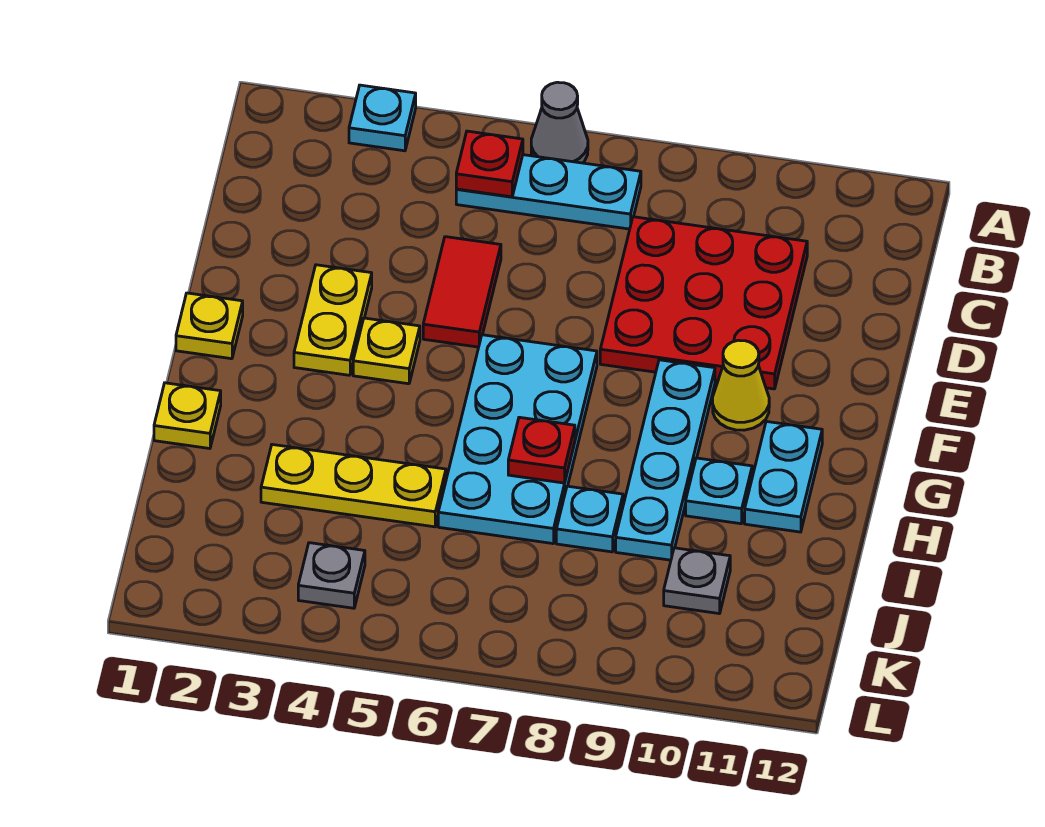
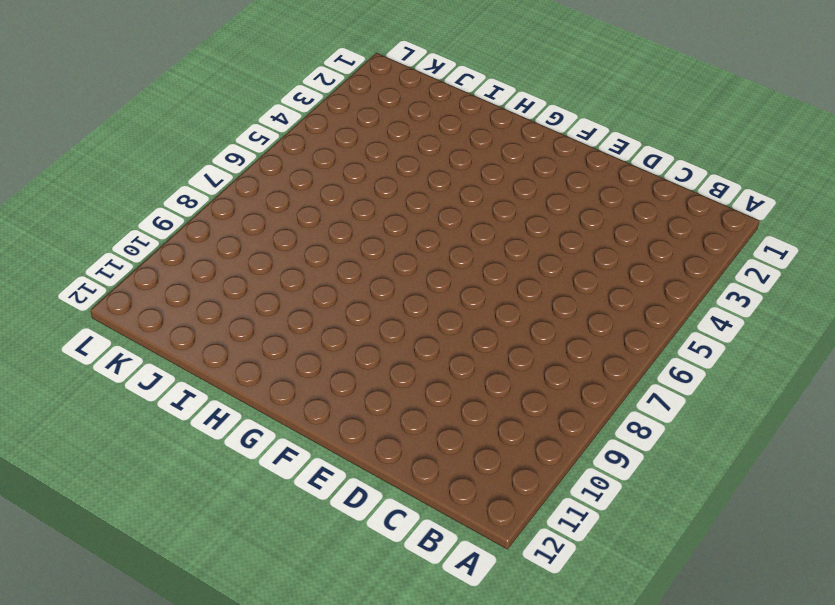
none -> cyan 1x1 plate [349,85,416,151]
none -> grey 1x1 cone [531,82,588,163]
none -> cyan 1x3 plate [456,155,641,229]

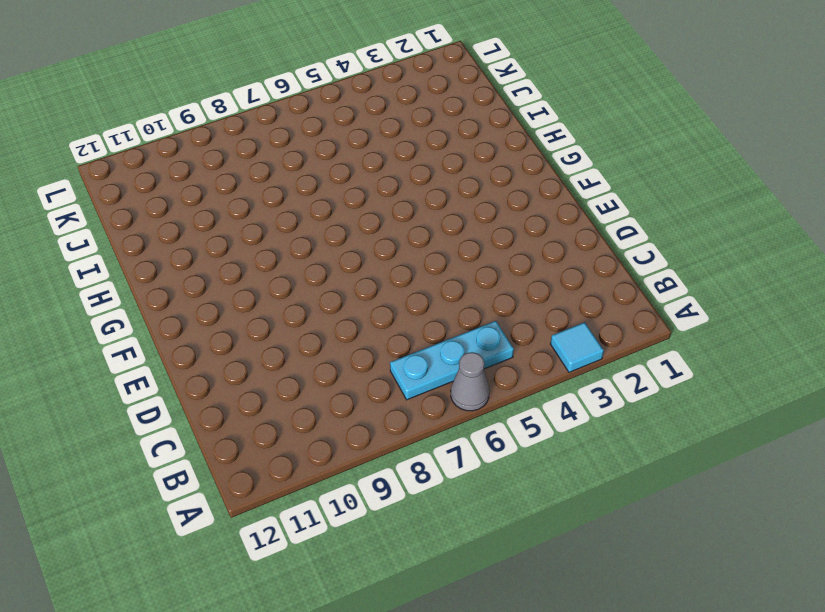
cyan 1x1 tile [551,322,604,372] -> cyan 1x1 plate [349,85,416,151]
none -> red 3x3 plate [600,217,807,389]
none -> red 1x2 tile [423,237,501,347]
none -> yellow 1x2 plate [294,265,372,375]

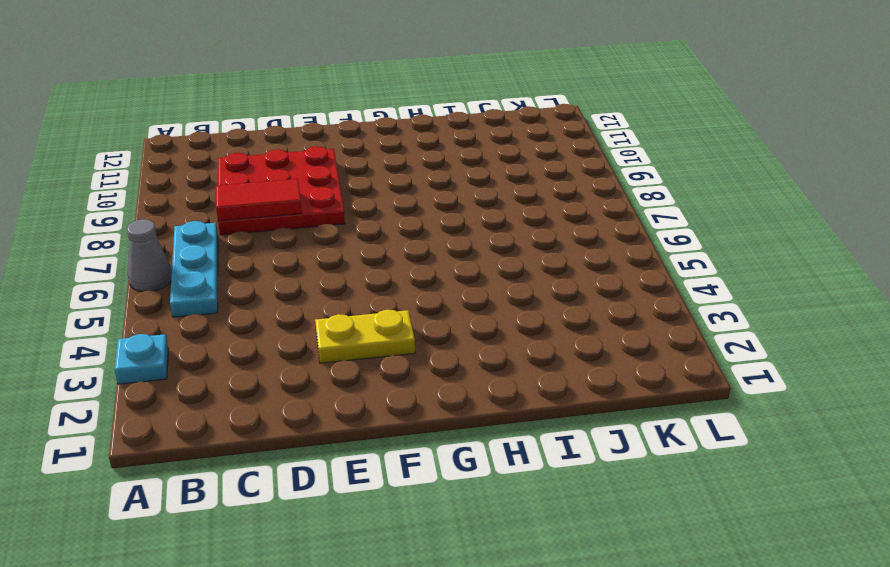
red 1x2 tile [216,179,302,221] -> red 1x2 tile moved to [423,237,501,347]
none -> yellow 1x1 plate [176,293,243,359]
none -> yellow 1x1 plate [353,318,420,384]
none -> cyan 2x4 plate [438,335,597,544]

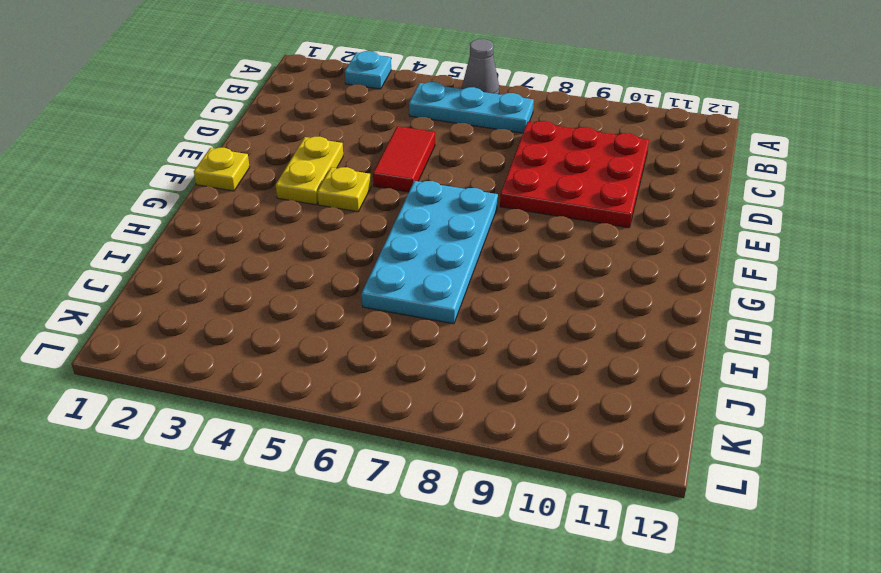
none -> cyan 1x4 plate [616,360,715,560]
none -> yellow 1x1 cone [713,340,769,430]
none -> cyan 1x2 plate [745,421,822,532]

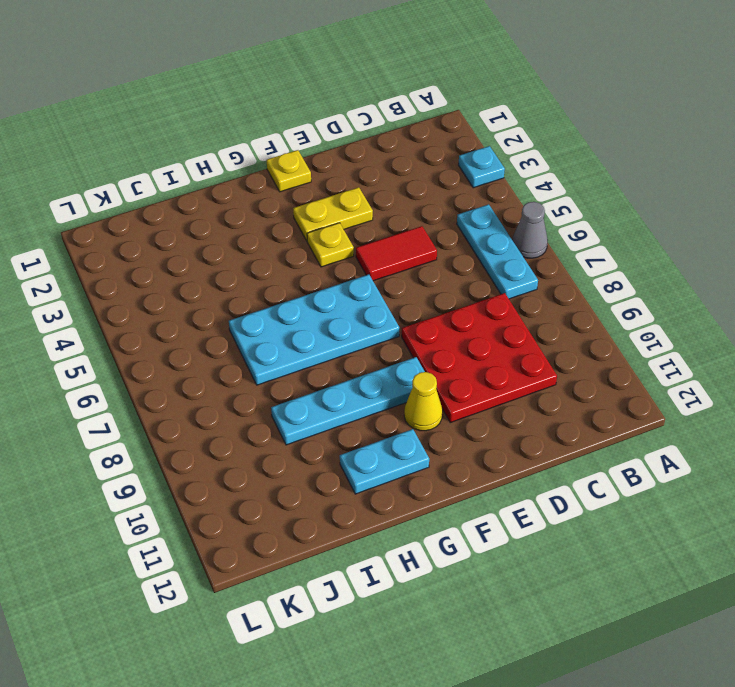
none -> yellow 1x1 plate [154,383,221,449]
none -> cyan 1x1 plate [686,458,752,524]
none -> yellow 1x3 plate [261,445,446,527]

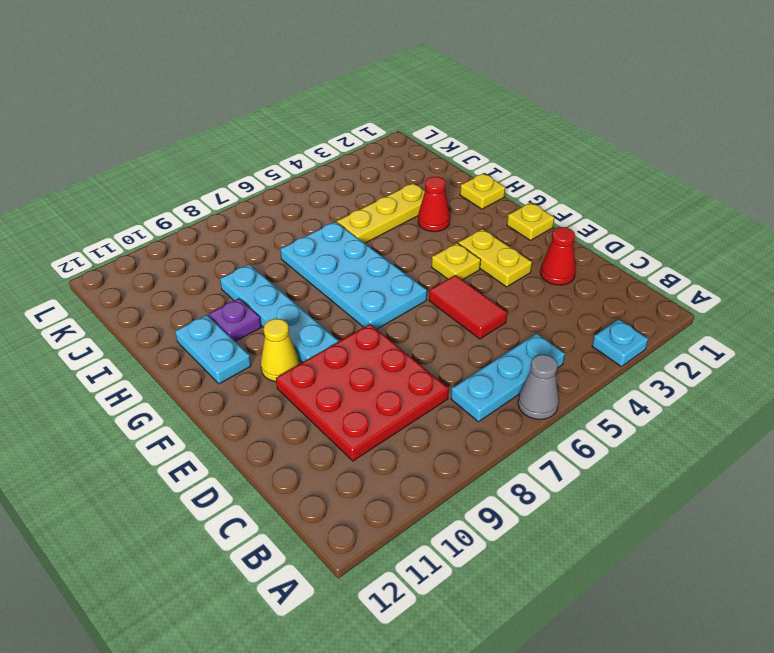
red 1x1 cone [540,227,576,285] -> none
red 1x1 cone [418,177,450,232] -> none
purple 1x1 plate [209,298,261,341] -> cyan 1x1 plate [686,458,752,524]
none -> cyan 1x1 plate [556,486,623,552]
none -> grey 1x1 plate [664,548,730,614]
none -> grey 1x1 plate [298,543,365,608]

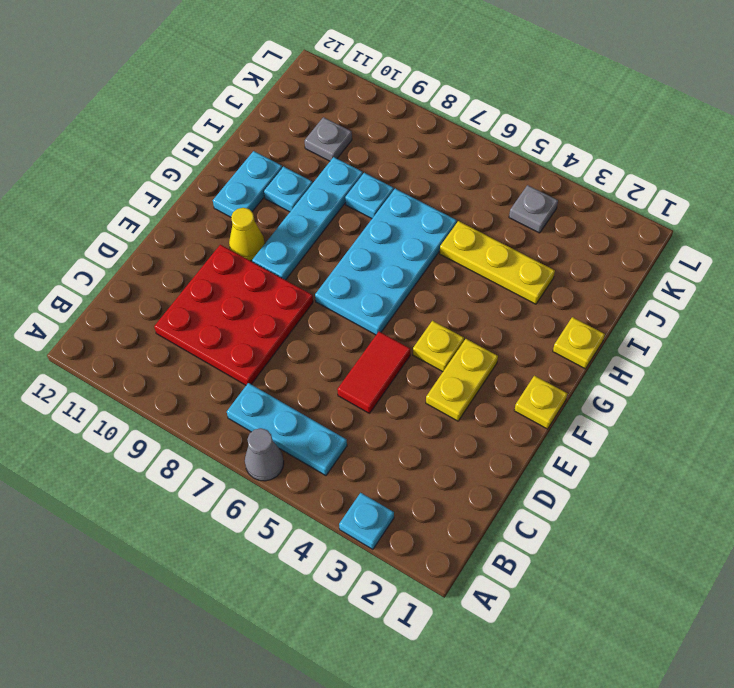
none -> red 1x1 plate [456,131,523,197]
none -> red 1x1 plate [508,417,575,483]

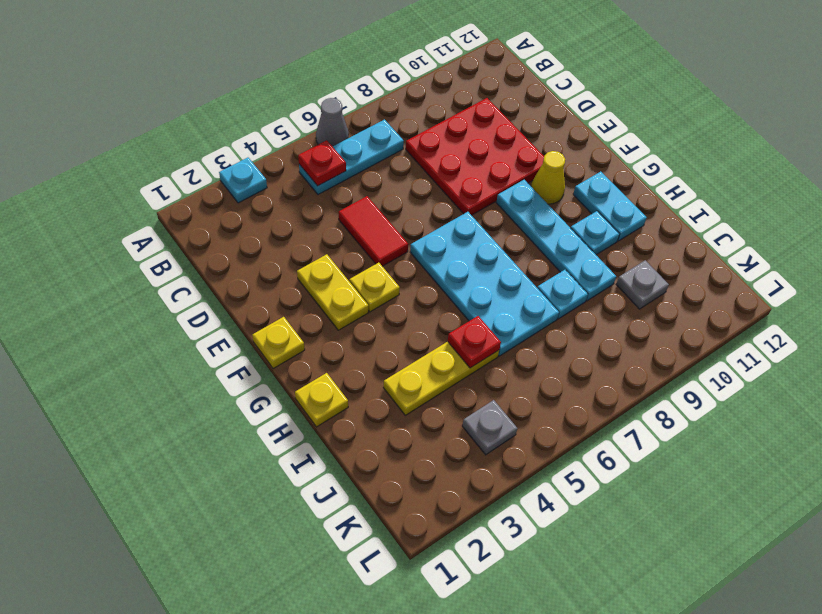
red 1x1 plate [448,316,501,368] -> red 1x1 plate moved to [508,417,575,483]

